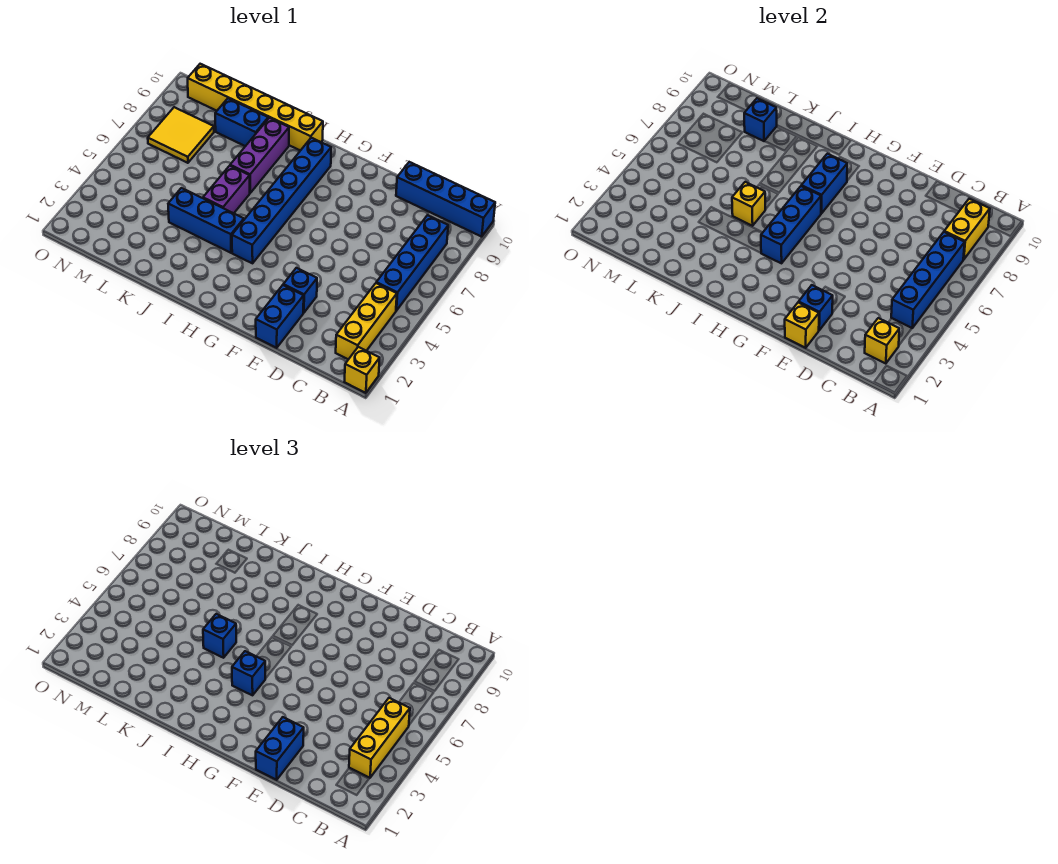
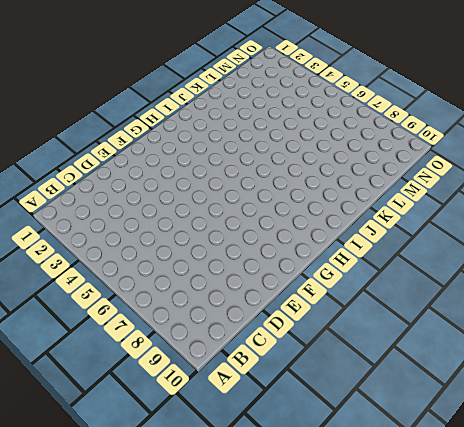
none -> yellow 1x1 brick [345,347,380,393]
none -> blue 1x4 brick [396,162,495,237]
none -> yellow 1x3 brick [336,283,397,359]

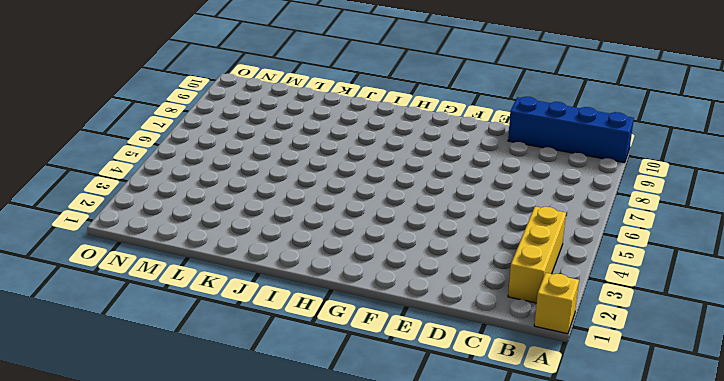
none -> blue 1x4 brick [376,215,448,311]
none -> blue 1x2 brick [256,285,304,348]
none -> blue 1x1 brick [283,268,317,313]

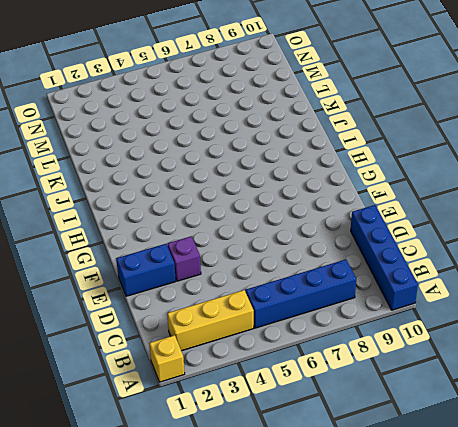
purple 1x1 brick [168,236,201,281] -> blue 1x1 brick [283,268,317,313]
none -> blue 1x6 brick [232,138,331,263]
none -> blue 1x3 brick [168,188,244,253]
none -> yellow 1x6 brick [188,64,323,151]

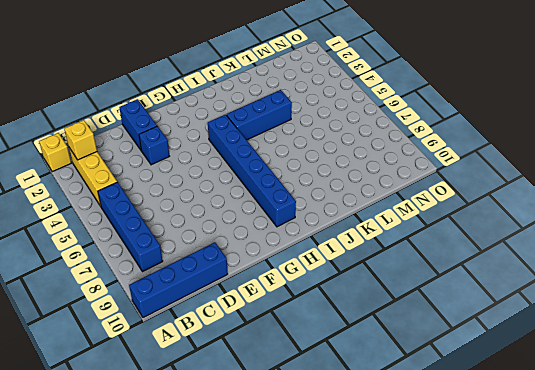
none -> yellow 1x6 brick [188,64,323,151]
none -> purple 1x2 brick [203,166,250,213]
none -> purple 1x3 brick [230,118,289,193]

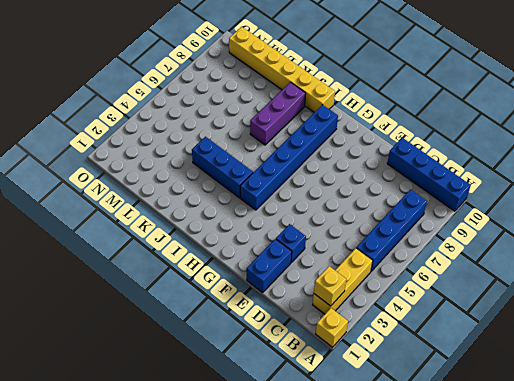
none -> purple 1x2 brick [203,166,250,213]
none -> blue 1x2 brick [215,98,268,146]
none -> yellow 2x2 tile [148,107,214,163]

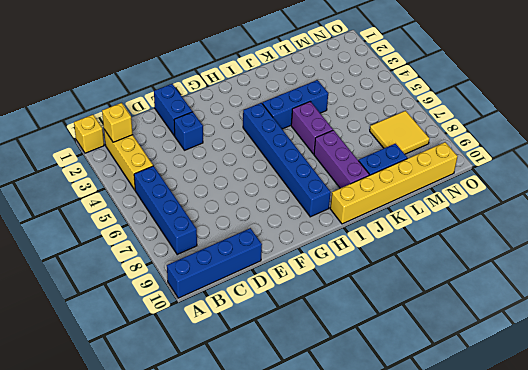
none -> blue 1x4 brick [891,232,965,328]
none -> yellow 1x2 brick [944,199,990,260]
none -> yellow 1x1 brick [785,302,819,348]

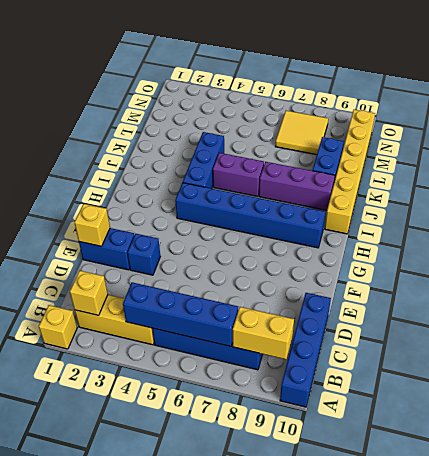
none -> blue 1x1 brick [799,285,833,330]
none -> blue 1x3 brick [761,186,821,263]
none -> blue 1x2 brick [801,154,847,213]

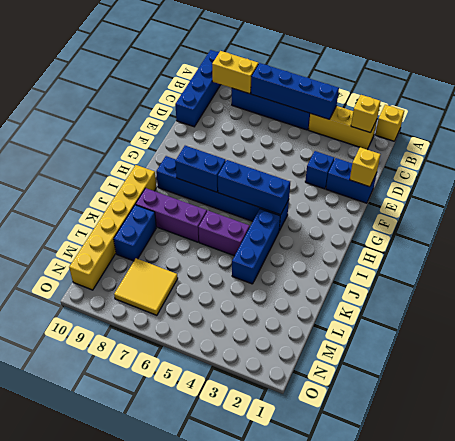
none -> blue 1x1 brick [799,285,833,330]
none -> yellow 1x1 brick [732,182,765,226]
none -> blue 1x1 brick [744,98,777,141]

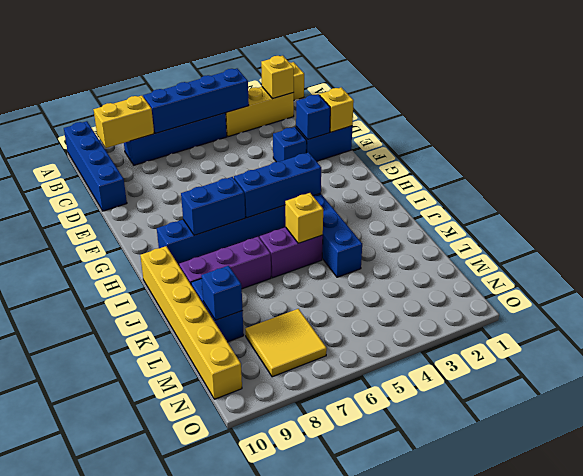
none -> yellow 1x3 brick [349,698,410,778]
none -> blue 1x2 brick [256,717,304,780]
none -> blue 1x1 brick [232,651,265,695]

